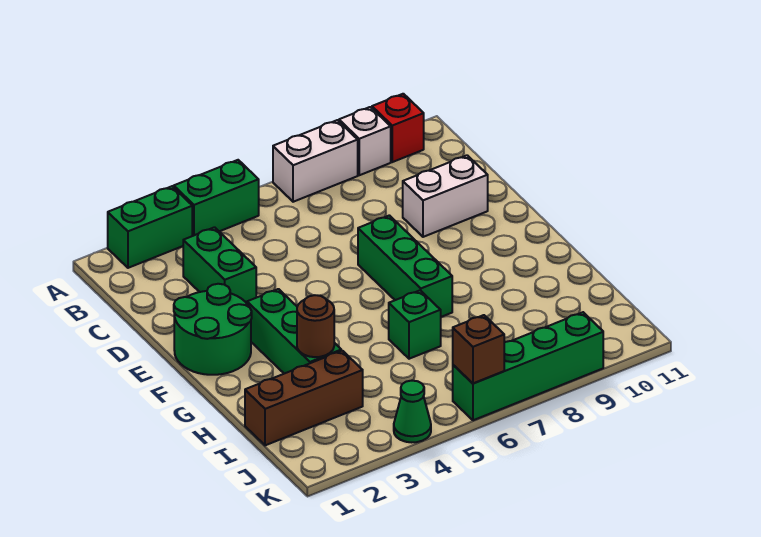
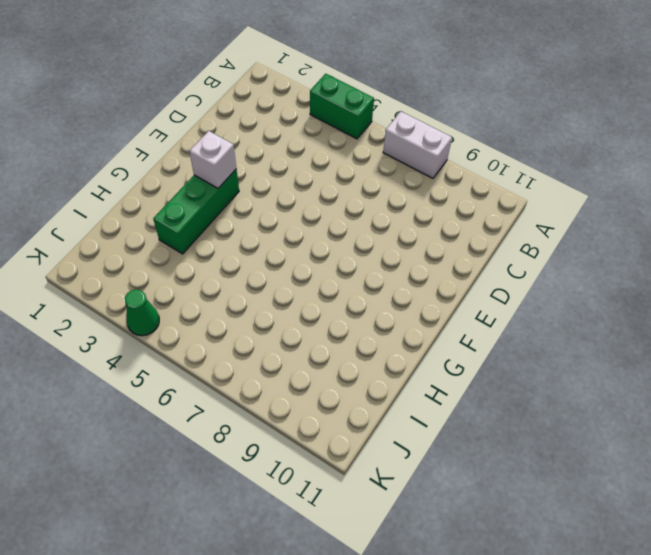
white 1x1 brick [189,131,236,188] -> white 1x1 brick moved to [339,107,391,175]
none -> green 1x2 brick [108,186,192,268]
none -> red 1x1 brick [372,94,424,162]
none -> green 1x2 brick [183,227,256,303]

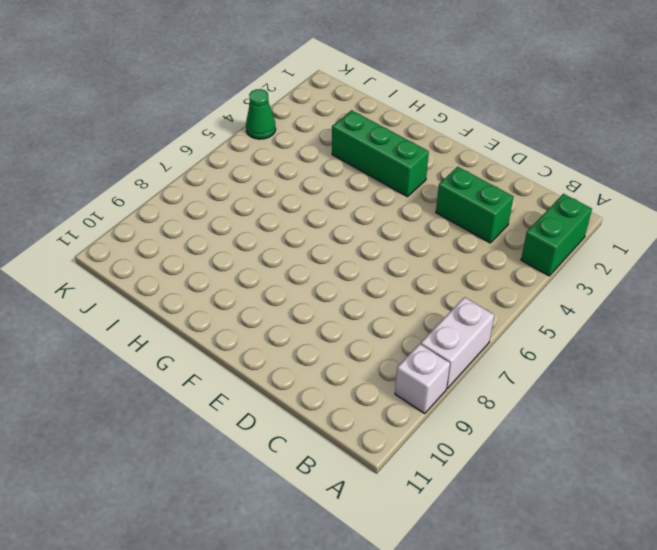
none -> green 1x2 brick [174,160,259,236]
none -> red 1x1 brick [372,94,424,162]
none -> white 1x2 brick [403,155,488,237]

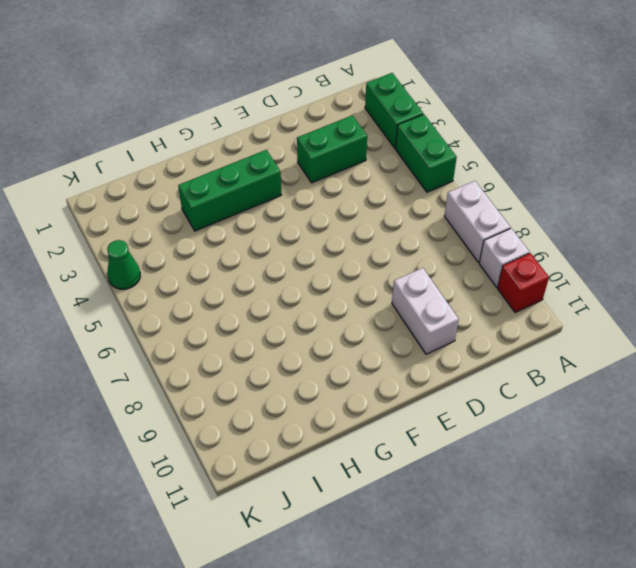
none -> green 2x2 round brick [174,284,252,375]
none -> green 1x3 brick [358,215,452,317]
none -> green 1x1 brick [389,290,441,359]

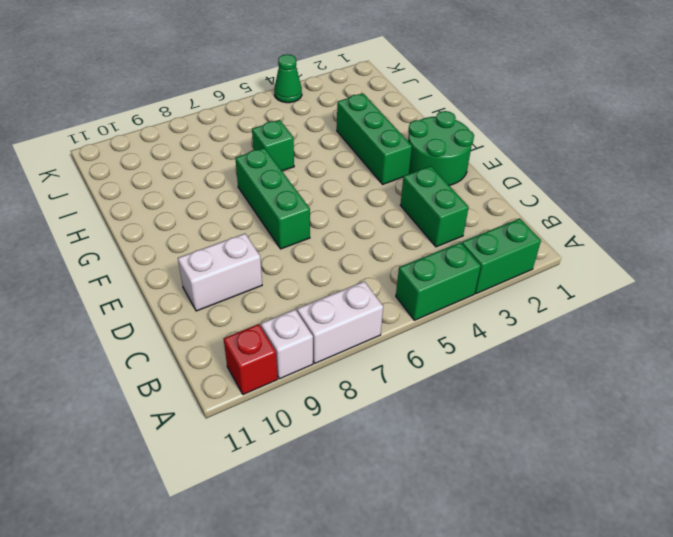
none -> brown 1x3 brick [245,351,363,445]
none -> green 1x4 brick [453,312,603,420]
none -> brown 1x1 round brick [297,295,334,357]

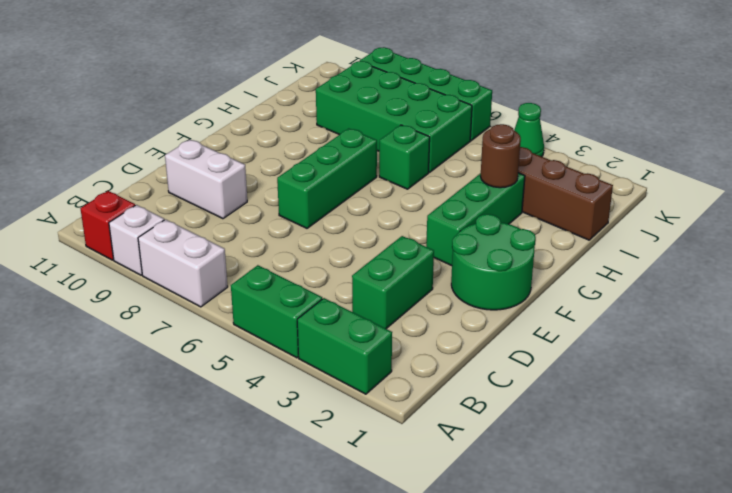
green 2x4 brick [316,61,472,173] -> none
none -> brown 1x1 brick [453,315,504,383]

